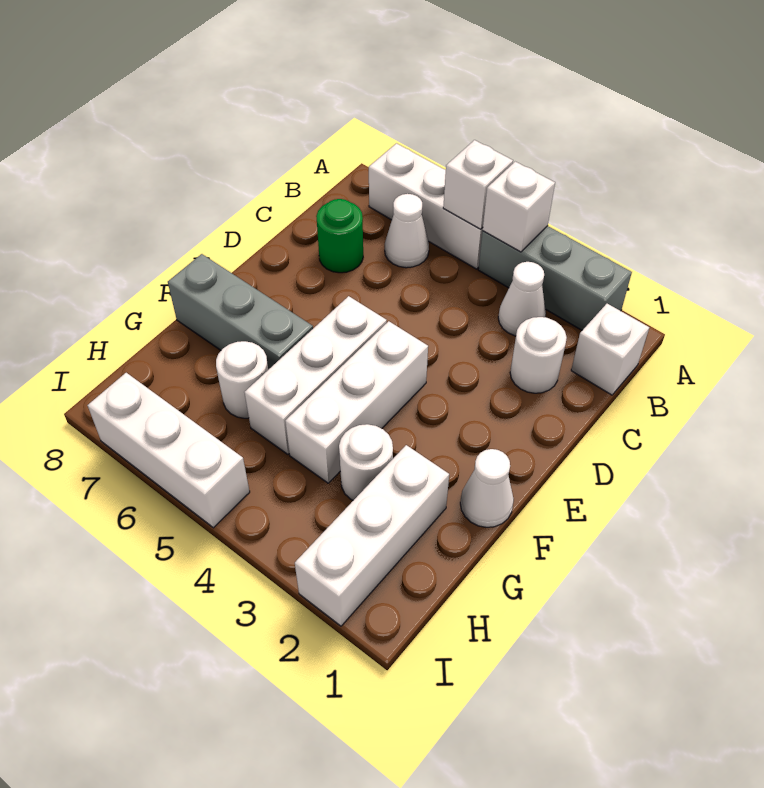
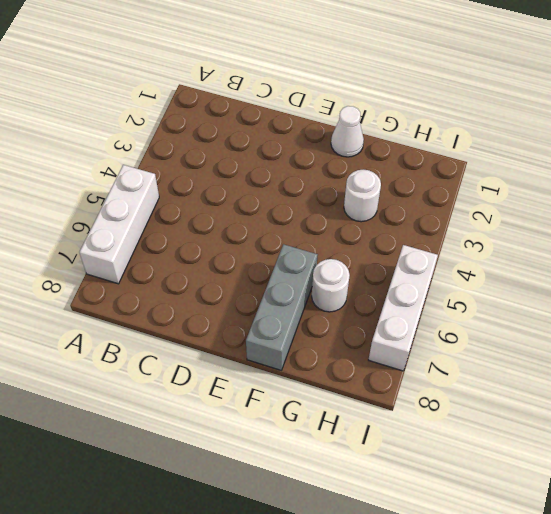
none -> grey 1x3 brick [478,226,632,330]
none -> white 1x1 brick [571,304,649,395]
none -> white 1x1 cone [498,262,546,336]

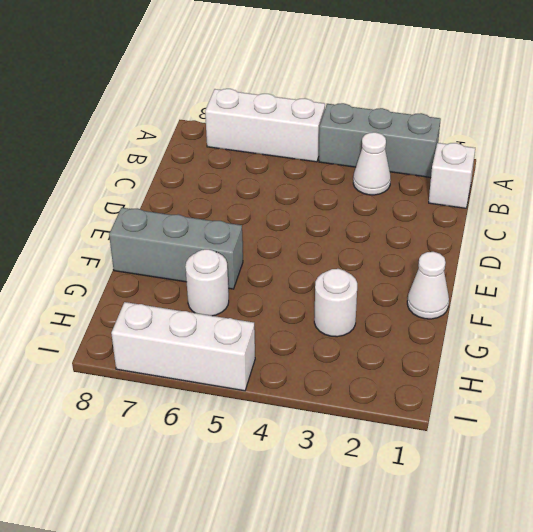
none -> white 1x1 cone [385,194,429,268]
none -> white 1x1 round brick [510,317,567,393]
none -> green 1x1 round brick [316,199,363,273]

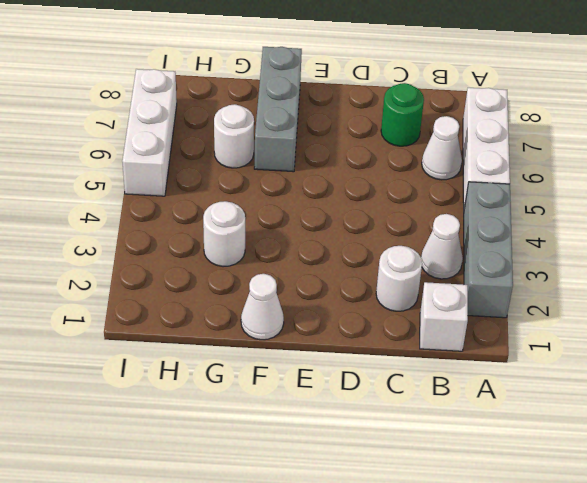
none -> white 1x3 brick [285,321,428,483]
none -> white 1x3 brick [244,296,387,454]
none -> white 1x3 brick [295,445,449,626]

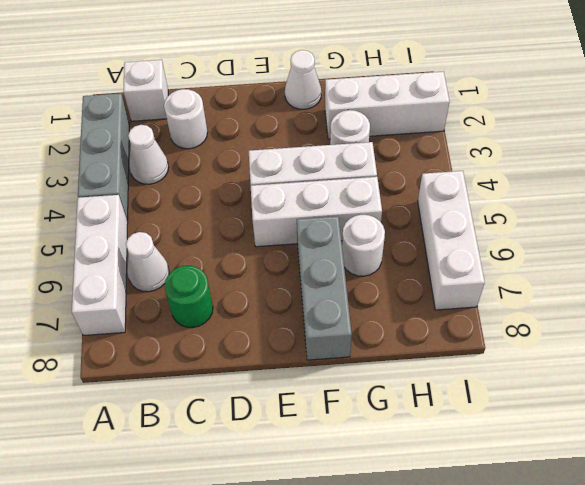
none -> white 1x1 brick [483,162,555,252]
none -> white 1x1 brick [443,140,513,229]

